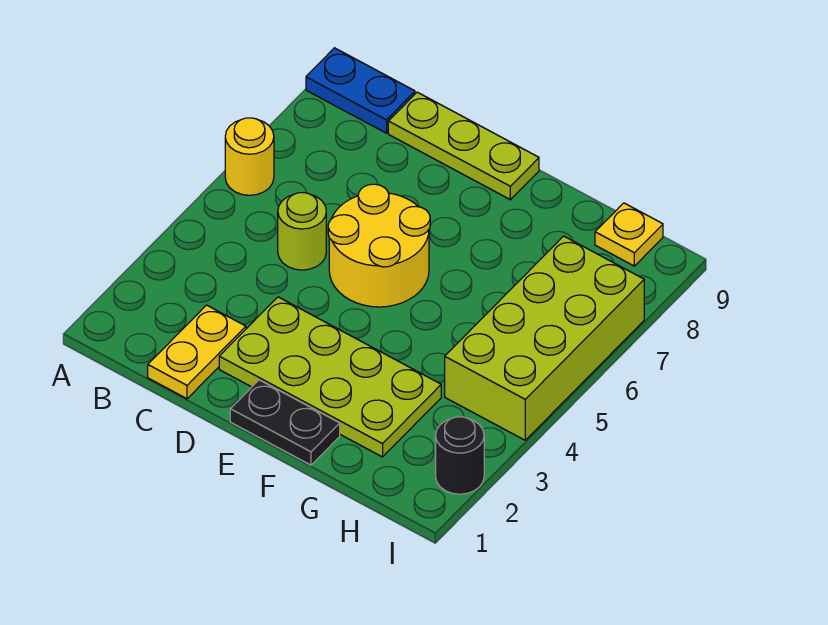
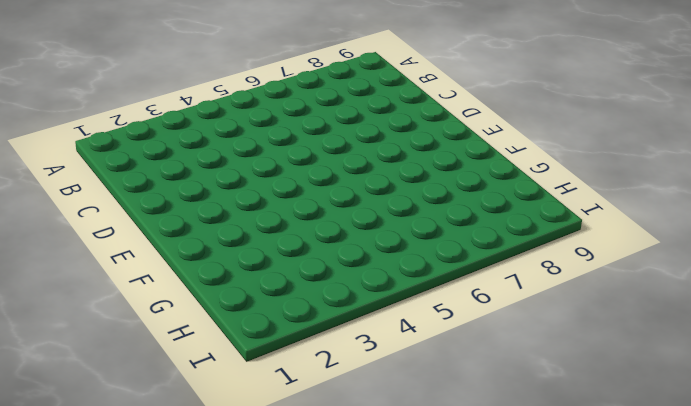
none -> yellow 1x1 round brick [225,118,274,195]
none -> blue 1x2 plate [306,48,415,133]

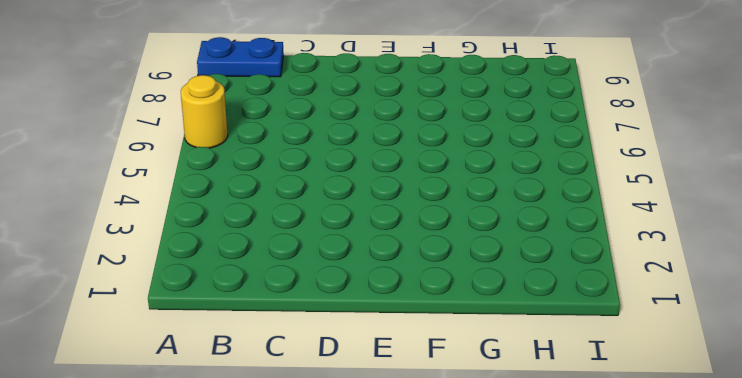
none -> yellow 1x2 plate [148,305,246,399]
none -> lime 1x1 round brick [278,193,326,270]

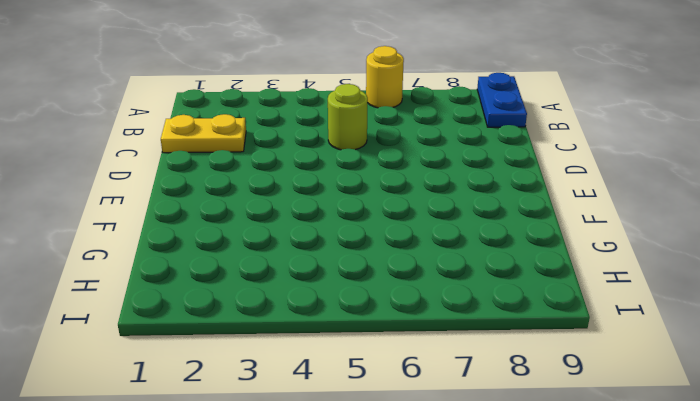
none -> lime 1x3 plate [388,92,539,200]
none -> lime 2x4 plate [219,297,441,457]

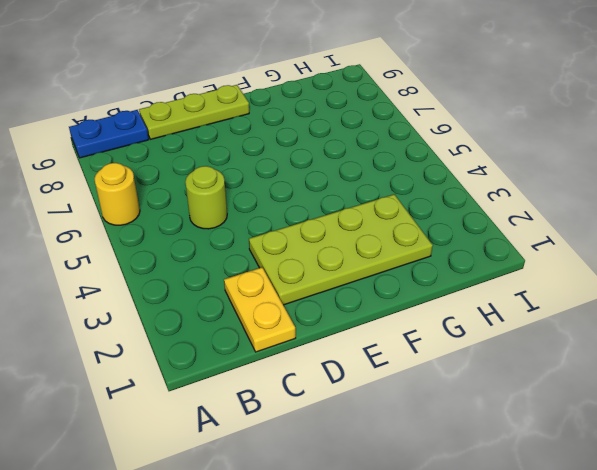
none -> yellow 2x2 round brick [328,184,430,307]
none -> black 1x2 plate [230,380,340,465]

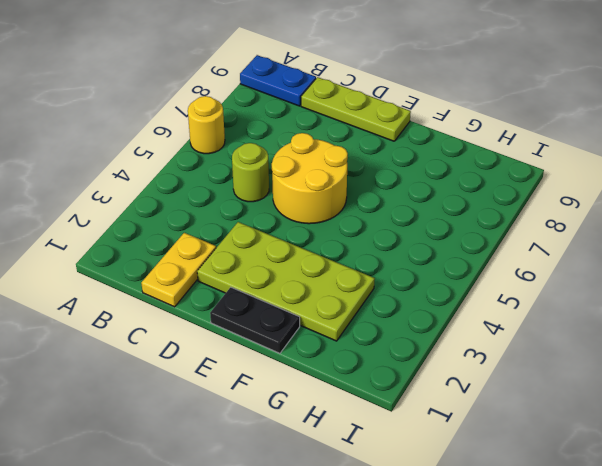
none -> lime 2x4 brick [445,236,644,440]
none -> yellow 1x1 plate [595,203,663,266]

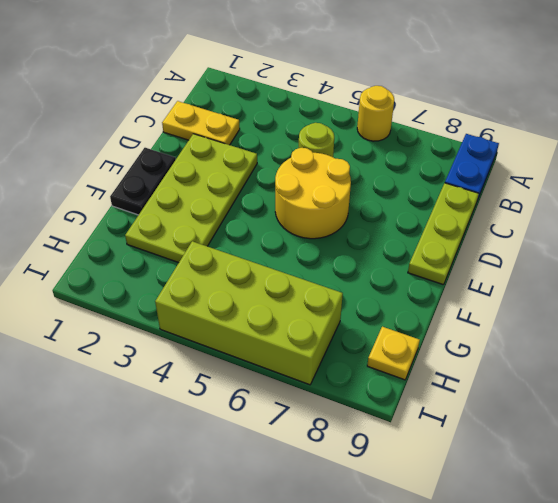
none -> black 1x1 round brick [436,417,484,494]

